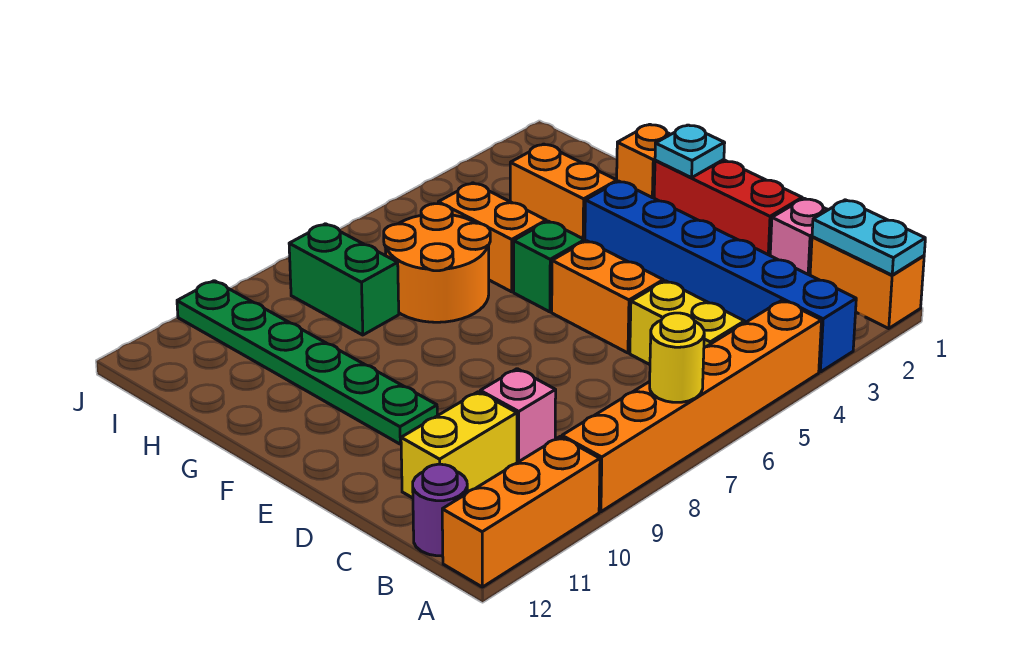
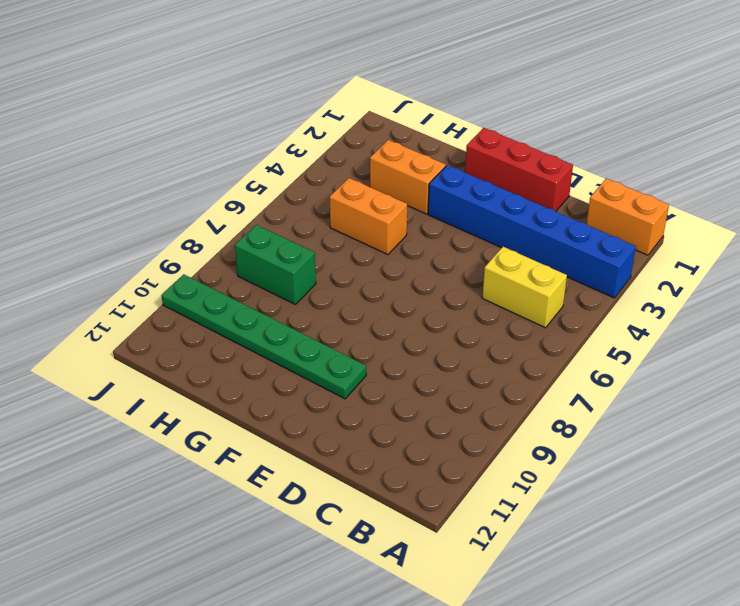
none -> orange 1x6 brick [562,300,821,512]
none -> orange 1x3 brick [442,437,600,587]
none -> purple 1x1 round brick [413,464,467,556]

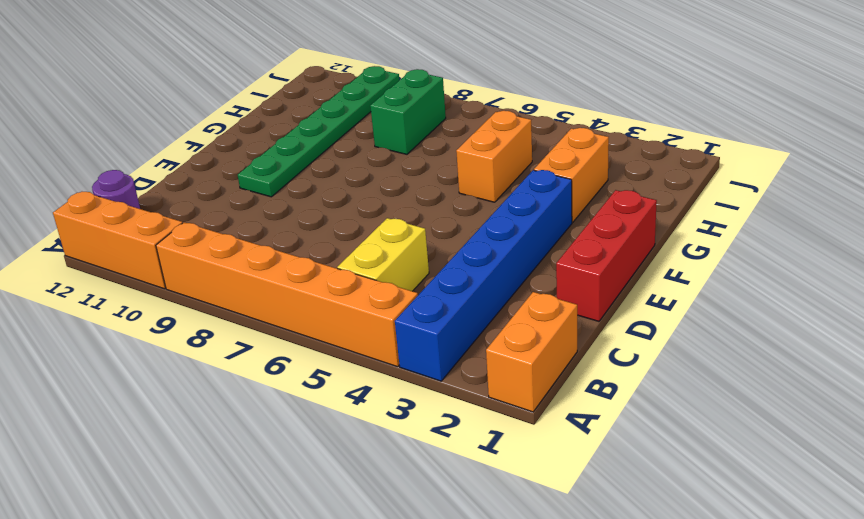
none -> pink 1x1 brick [770,198,828,275]
none -> pink 1x1 brick [480,369,556,463]
none -> yellow 1x2 brick [401,392,517,498]

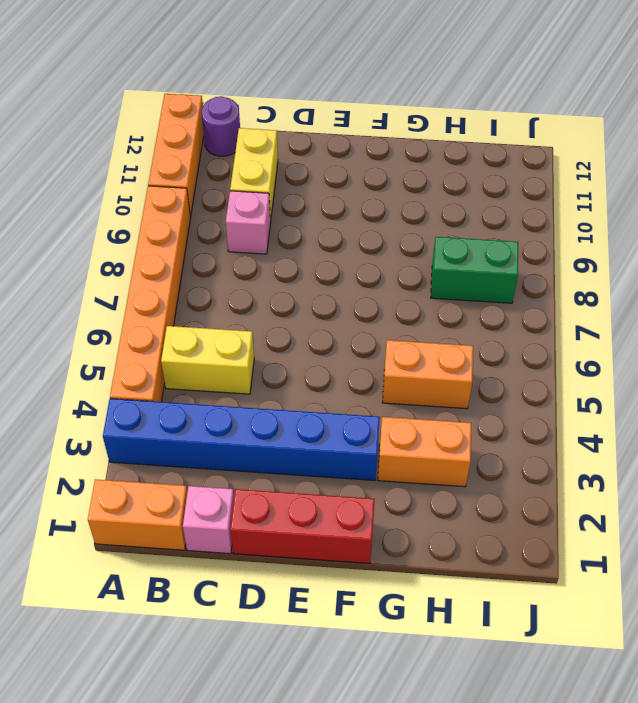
none -> orange 1x2 brick [552,241,663,353]
none -> green 1x6 plate [177,281,437,444]
none -> green 1x1 brick [514,221,585,312]

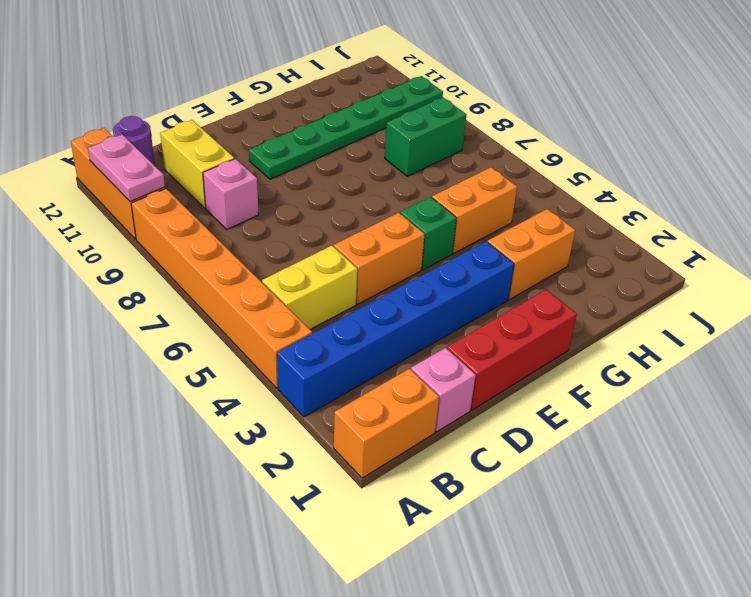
pink 1x2 plate [88,135,165,202] -> none
none -> orange 1x1 brick [617,125,671,198]
none -> orange 2x2 round brick [384,204,490,322]
none -> cyan 1x2 plate [812,200,925,275]

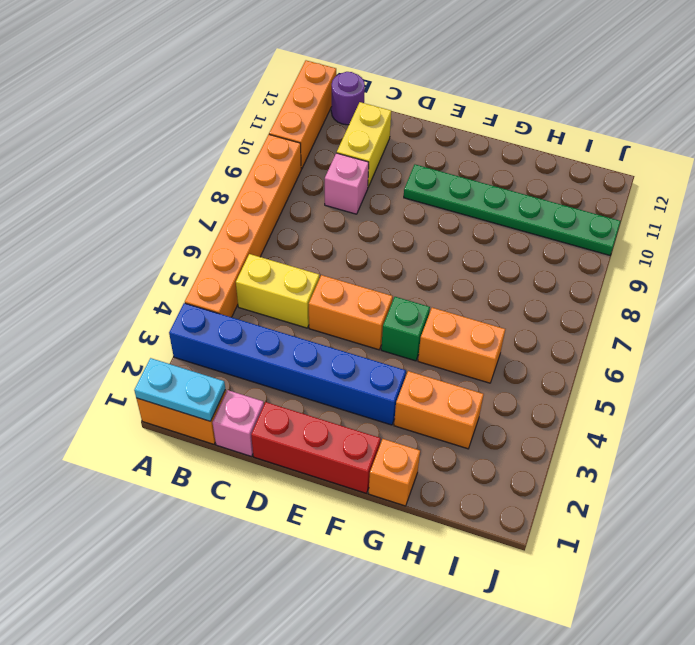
none -> orange 2x2 round brick [384,204,490,322]
none -> green 1x2 brick [289,224,399,335]
none -> yellow 1x1 round brick [650,313,704,402]

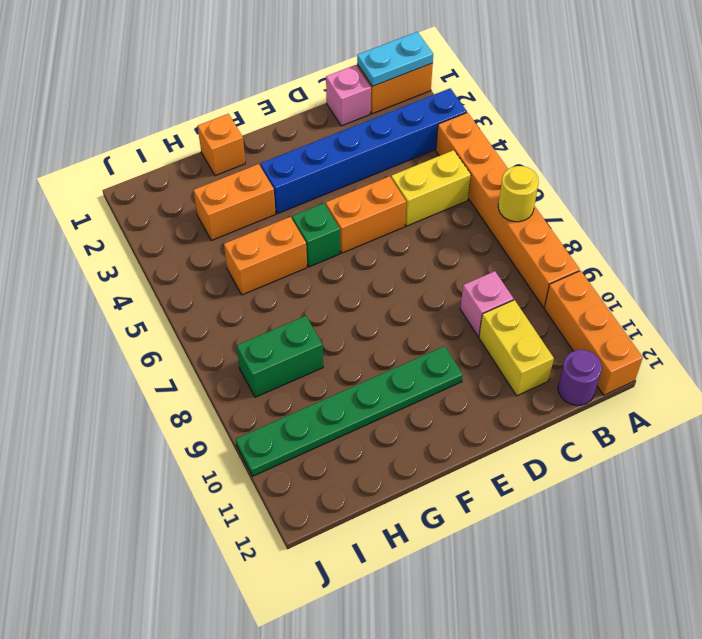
none -> red 1x3 brick [654,160,802,255]
none -> orange 2x2 round brick [384,204,490,322]
none -> cyan 1x1 plate [655,125,725,178]

